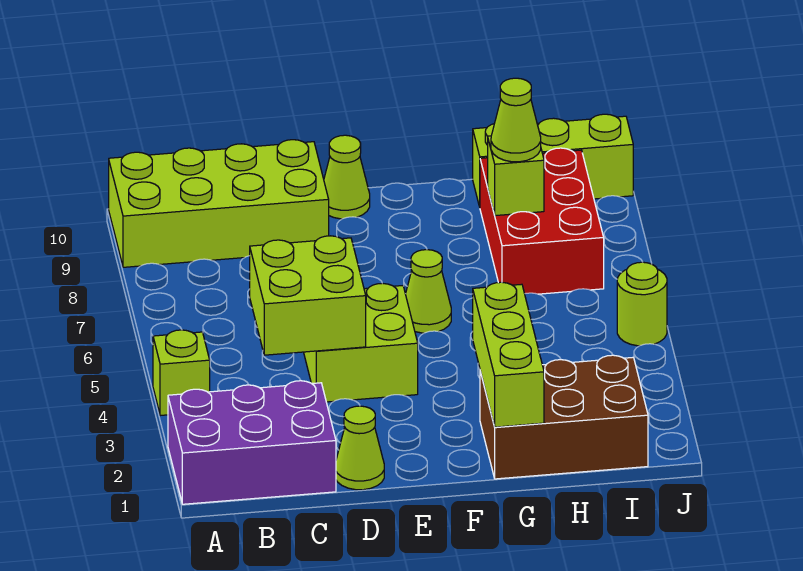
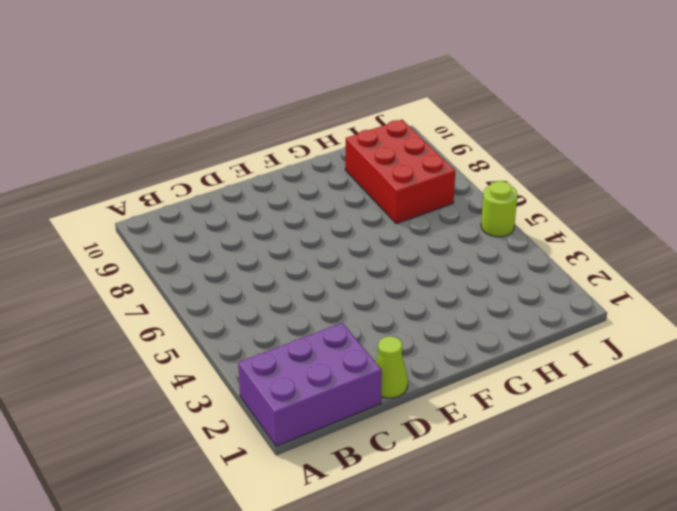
none -> lime 1x1 brick [153,330,210,416]
none -> lime 2x4 brick [109,140,329,267]
none -> lime 2x2 brick [304,283,418,402]

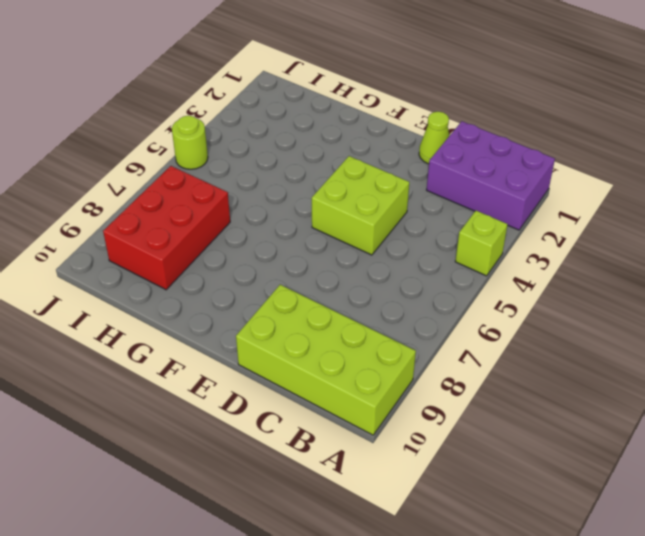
none -> lime 1x1 cone [324,135,370,219]
none -> lime 1x1 cone [405,250,451,333]
none -> brown 2x3 brick [480,355,648,479]

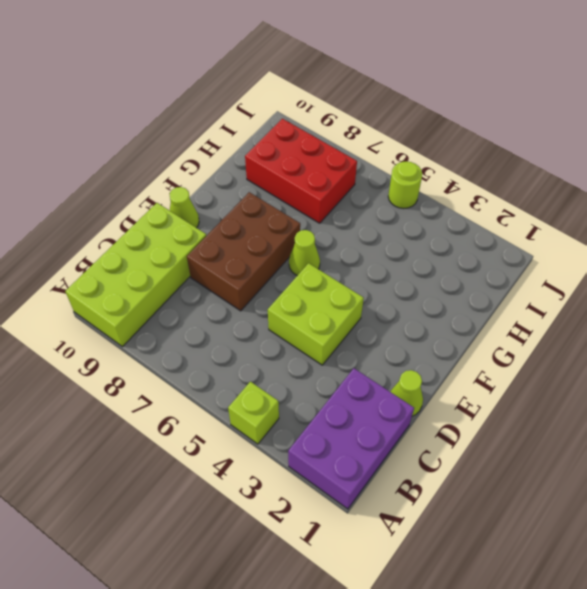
brown 2x3 brick [187,192,300,311] -> brown 2x3 brick moved to [480,355,648,479]
none -> lime 1x3 brick [473,114,633,207]
none -> lime 2x2 brick [250,236,366,355]
none -> lime 1x3 brick [473,282,544,427]

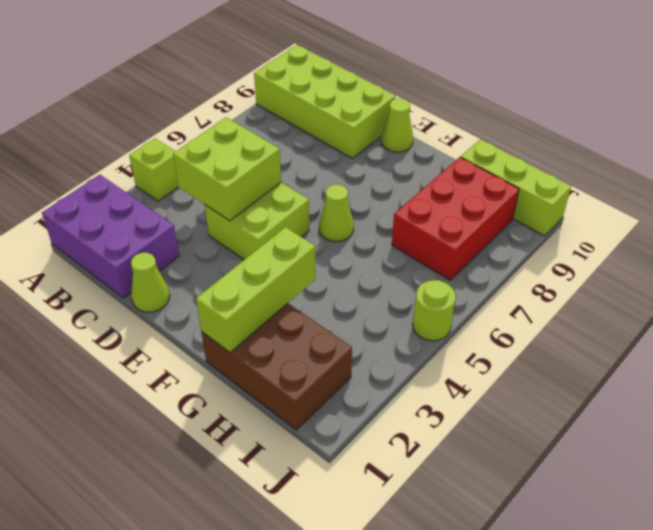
none -> lime 1x1 brick [488,136,544,216]
none -> lime 1x1 cone [491,78,541,162]

